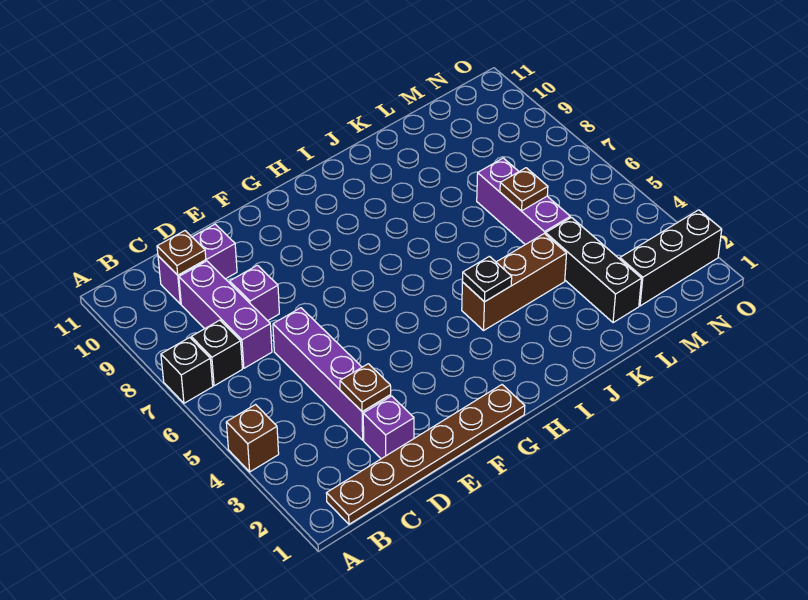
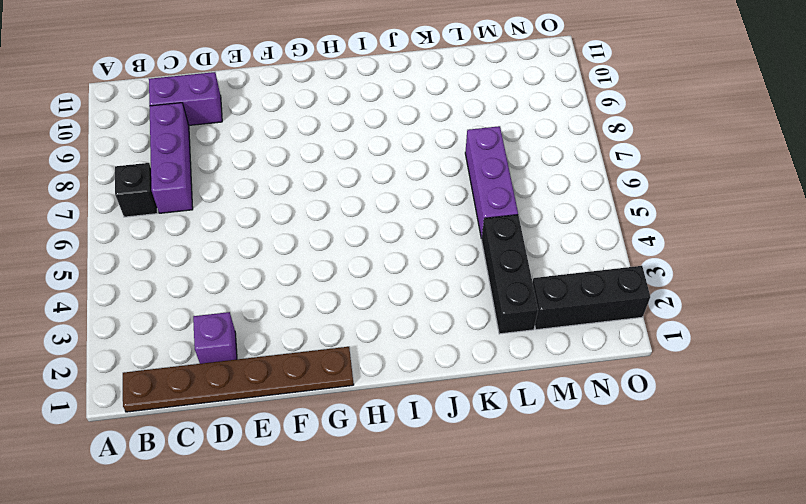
none -> brown 1x1 brick [226,405,279,472]
none -> black 1x1 brick [161,337,213,403]
none -> purple 1x4 brick [273,308,391,440]

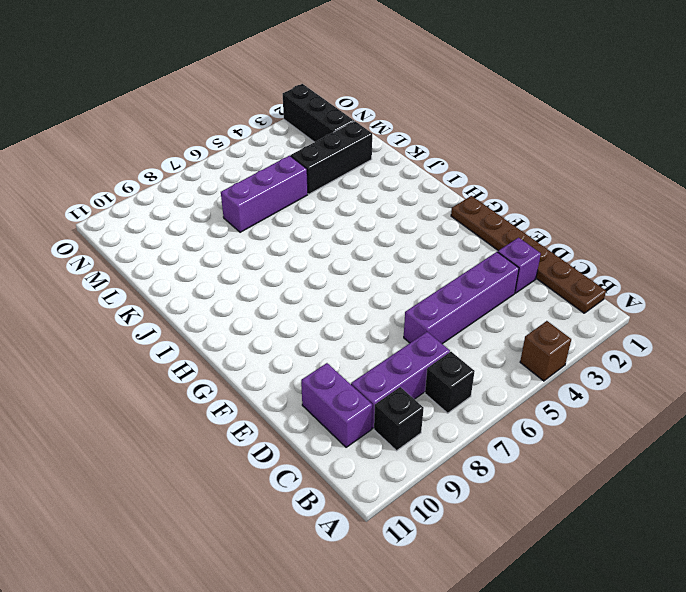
black 1x1 brick [374,387,424,451] -> black 1x1 brick moved to [161,337,213,403]
none -> purple 1x1 brick [230,265,279,321]
none -> brown 1x3 brick [462,234,567,330]
none -> brown 1x1 plate [157,231,206,275]

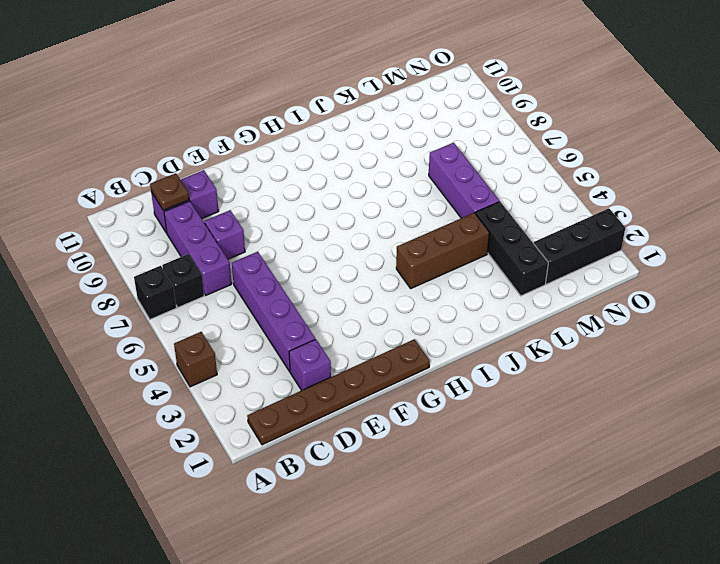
none -> brown 1x1 plate [340,364,391,412]
none -> black 1x1 plate [462,256,512,302]
none -> brown 1x1 plate [500,168,548,211]

